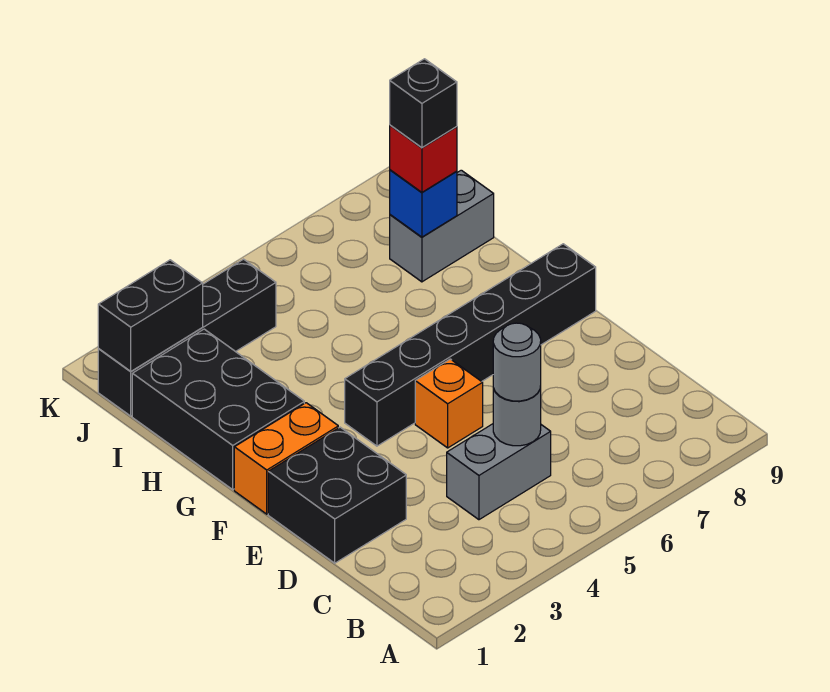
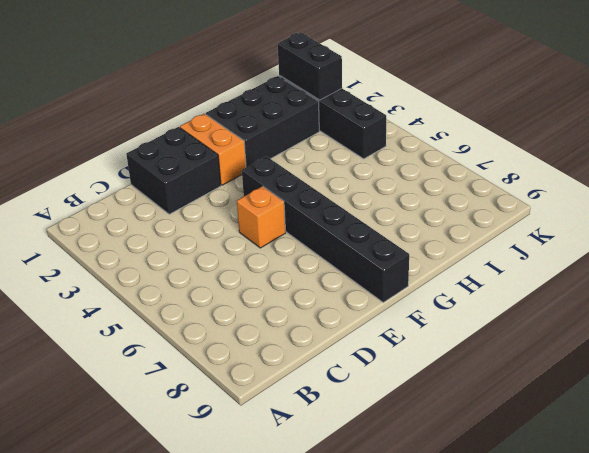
none -> grey 1x2 brick [447,424,551,520]
none -> grey 1x2 brick [390,170,494,282]
none -> grey 1x1 round brick [493,387,541,446]

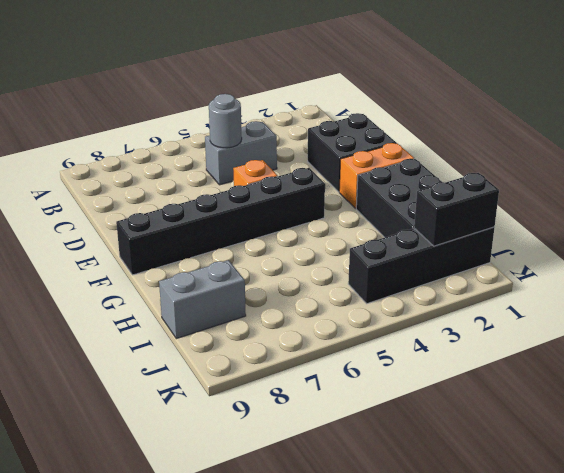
none -> blue 1x1 brick [390,170,457,237]
none -> grey 1x1 round brick [493,323,541,401]
none -> red 1x1 brick [390,125,457,192]

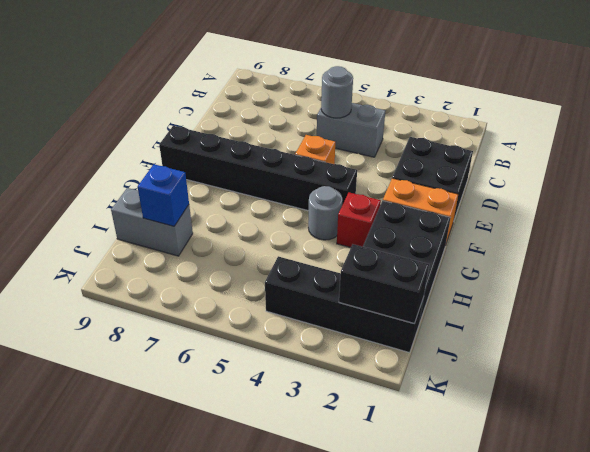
red 1x1 brick [337,192,381,247] -> red 1x1 brick moved to [390,125,457,192]
grey 1x1 round brick [308,186,343,240] -> grey 1x1 round brick moved to [493,323,541,401]
none -> black 1x1 brick [390,59,457,148]

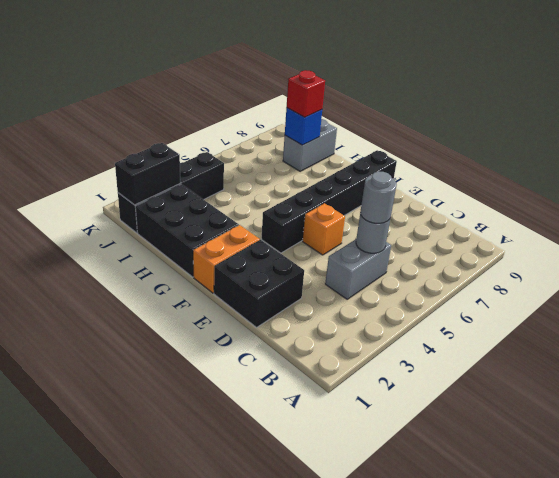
none -> black 1x1 brick [390,59,457,148]

